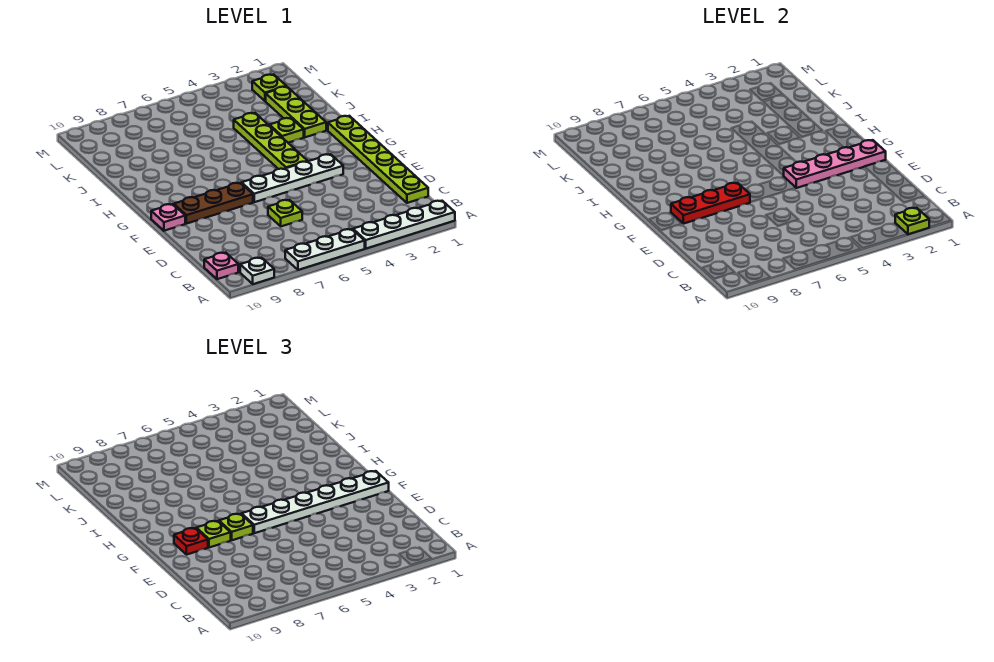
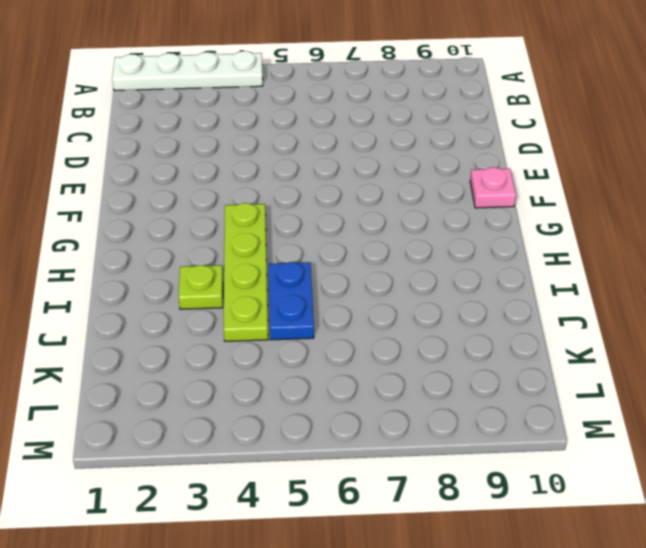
blue 1x2 plate [268,262,314,340] -> none
none -> white 1x3 plate [285,229,365,270]
none -> white 1x1 plate [240,258,274,284]
none -> pink 1x1 plate [204,253,238,279]

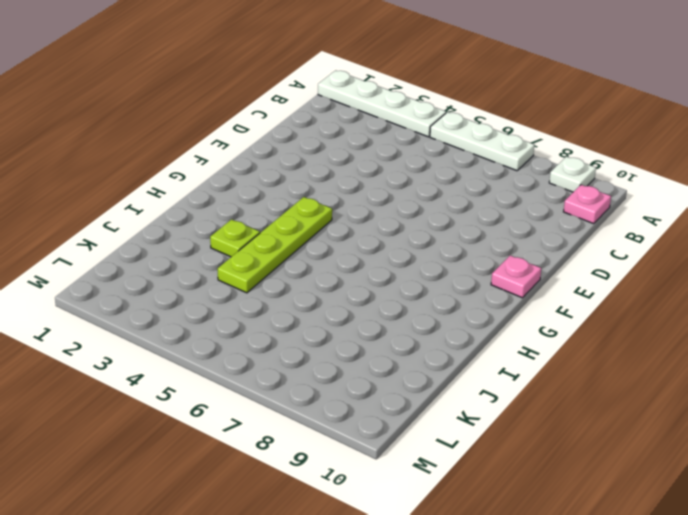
none -> lime 1x6 plate [328,116,428,203]
none -> lime 1x1 plate [268,200,302,226]
none -> white 1x4 plate [242,154,343,202]

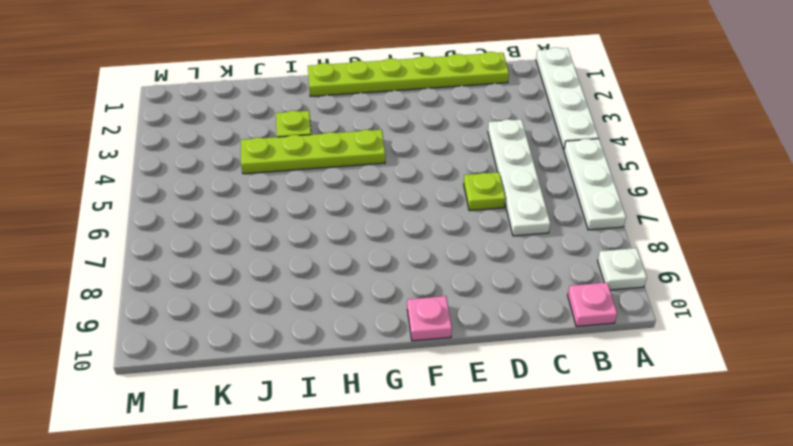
white 1x4 plate [488,119,550,236] -> white 1x4 plate moved to [242,154,343,202]
none -> brown 1x3 plate [174,183,253,224]
none -> lime 1x3 plate [266,87,326,137]
none -> lime 1x1 plate [252,74,286,101]

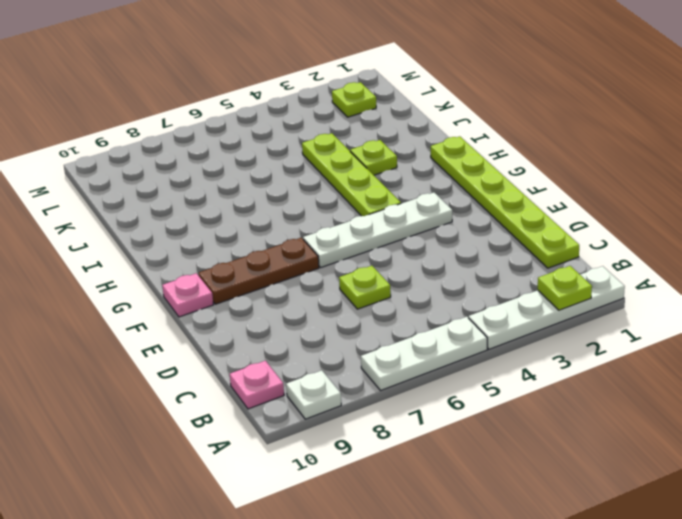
none -> lime 1x3 plate [266,87,326,137]
none -> pink 1x4 plate [783,140,886,188]
none -> red 1x3 plate [671,183,750,224]

